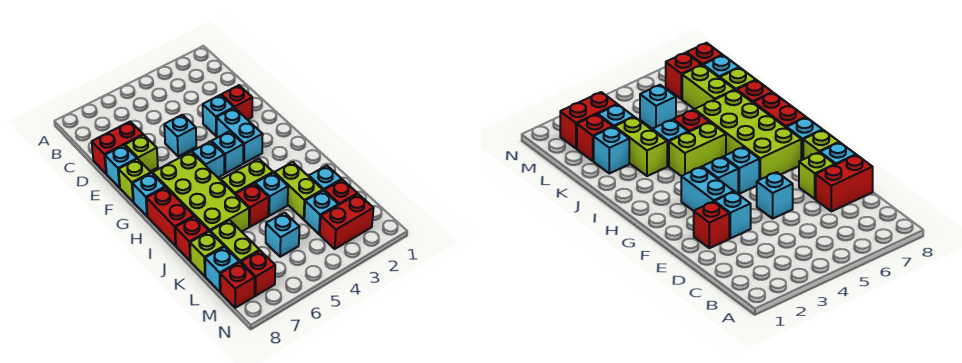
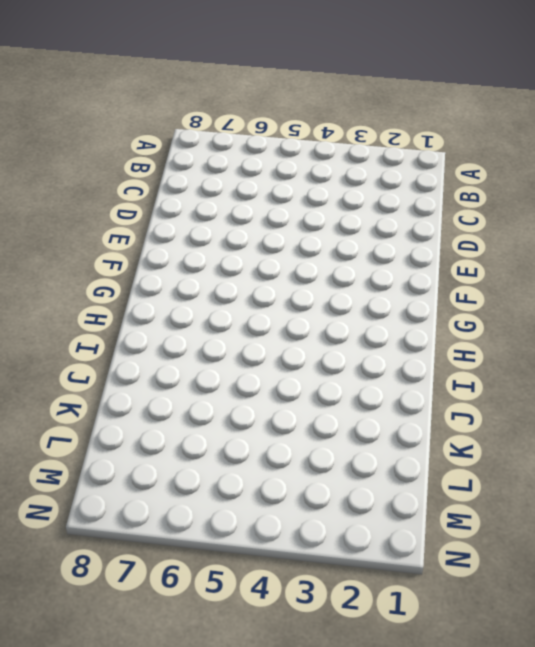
none -> red 1x2 brick [92,122,143,174]
none -> red 1x1 brick [221,85,252,120]
none -> cyan 1x1 brick [203,95,234,136]

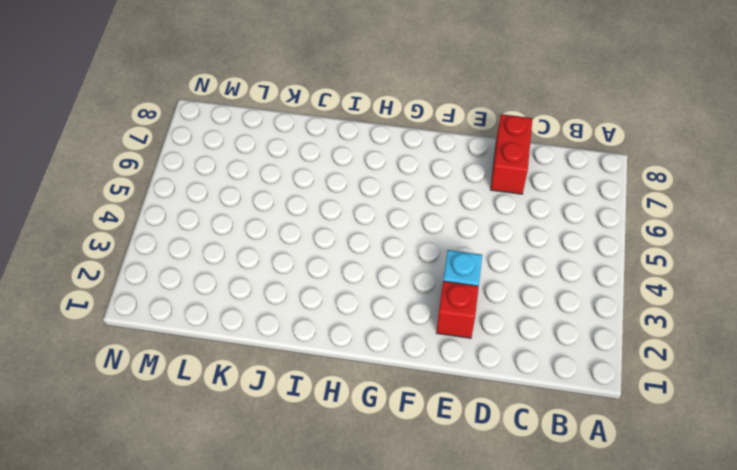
none -> cyan 1x1 brick [164,115,196,156]
none -> lime 1x1 brick [125,135,158,171]
none -> cyan 1x1 brick [105,145,137,188]

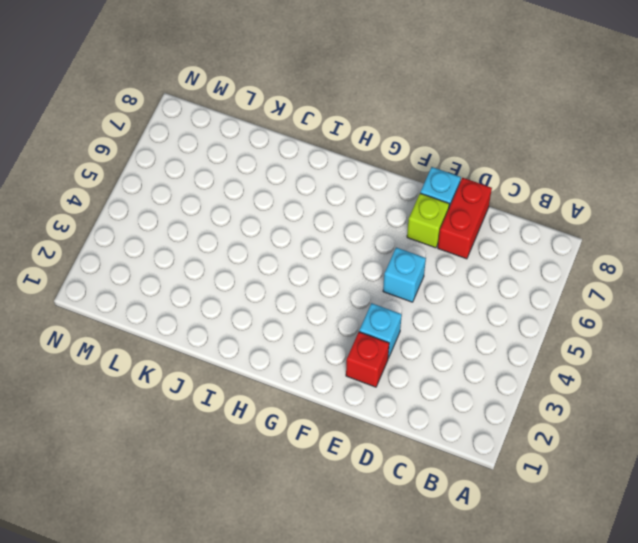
none -> cyan 1x2 brick [217,108,263,163]
none -> lime 1x1 brick [119,159,151,202]
none -> cyan 1x1 brick [212,131,244,173]

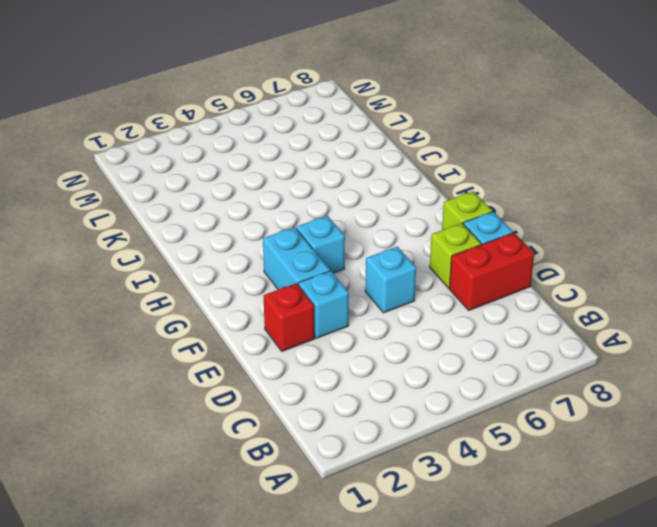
none -> cyan 1x1 brick [192,142,224,177]
none -> lime 2x4 brick [153,152,249,232]
none -> cyan 1x1 brick [132,173,165,216]

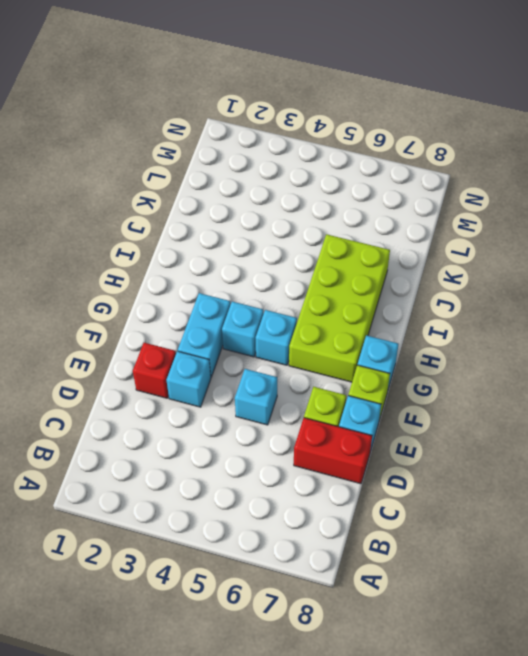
none -> red 1x2 brick [147,187,194,246]
none -> lime 1x2 brick [221,159,273,195]
none -> lime 1x2 brick [275,162,323,219]

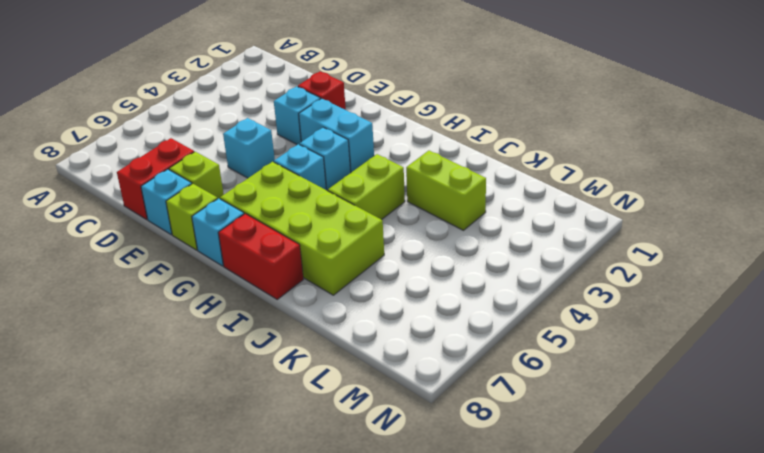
none -> cyan 1x1 brick [255,173,288,216]
none -> red 1x1 brick [236,183,269,227]
none -> red 1x1 brick [175,217,209,261]

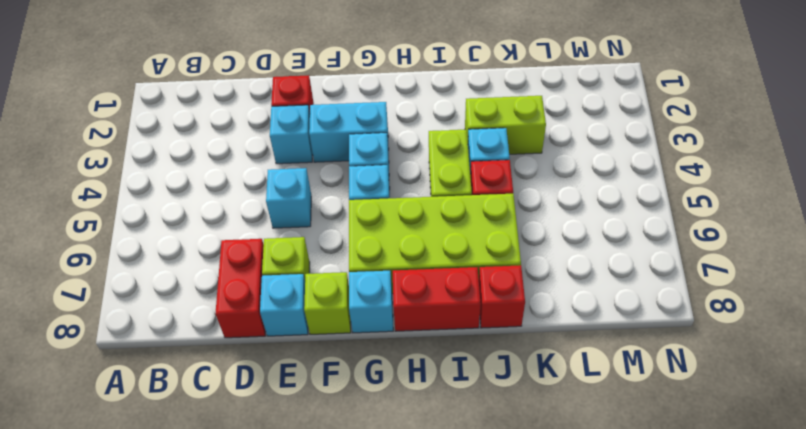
none -> cyan 1x1 brick [309,166,342,190]
none -> lime 1x2 brick [211,220,260,263]
none -> lime 1x1 brick [190,231,224,276]

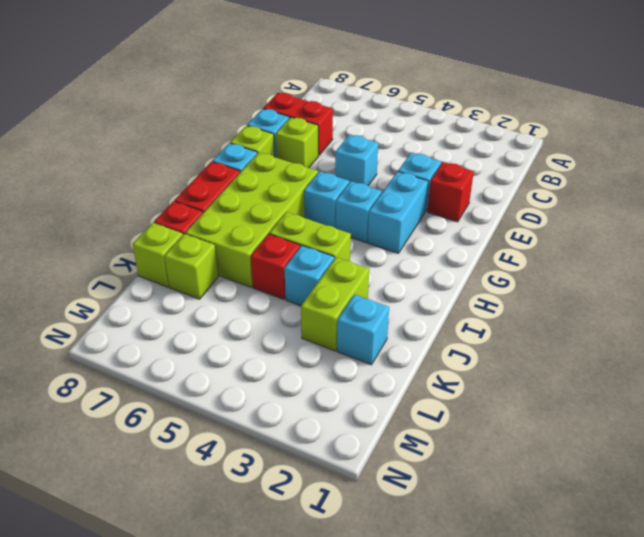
lime 1x1 brick [164,234,218,299] -> lime 1x2 brick [211,220,260,263]
none -> red 1x1 brick [324,180,358,205]
none -> cyan 1x1 brick [304,190,338,234]
none -> cyan 1x1 brick [266,213,299,257]

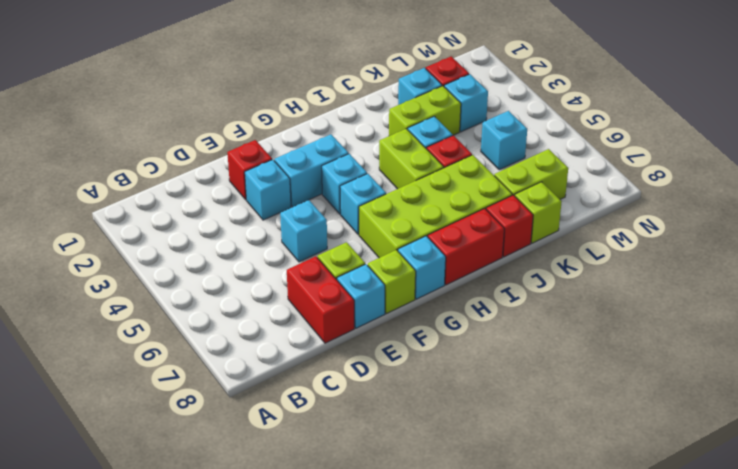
none -> cyan 1x1 brick [205,247,239,292]
none -> red 1x2 brick [320,194,373,249]
none -> red 1x1 brick [241,251,275,296]

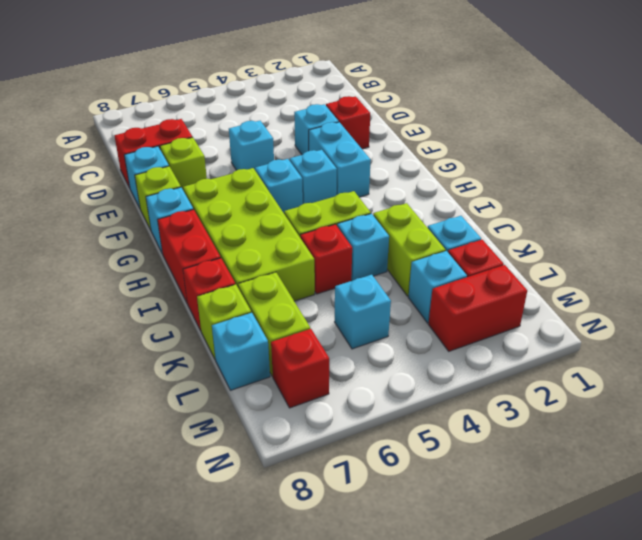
none -> red 1x1 brick [220,262,255,308]

